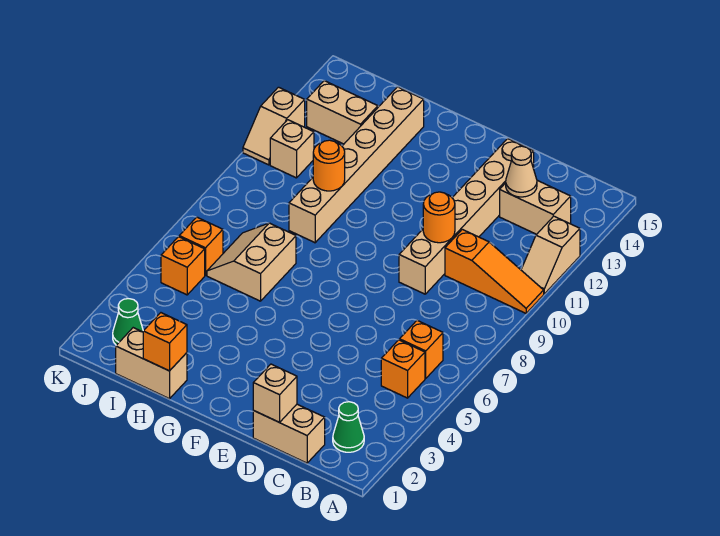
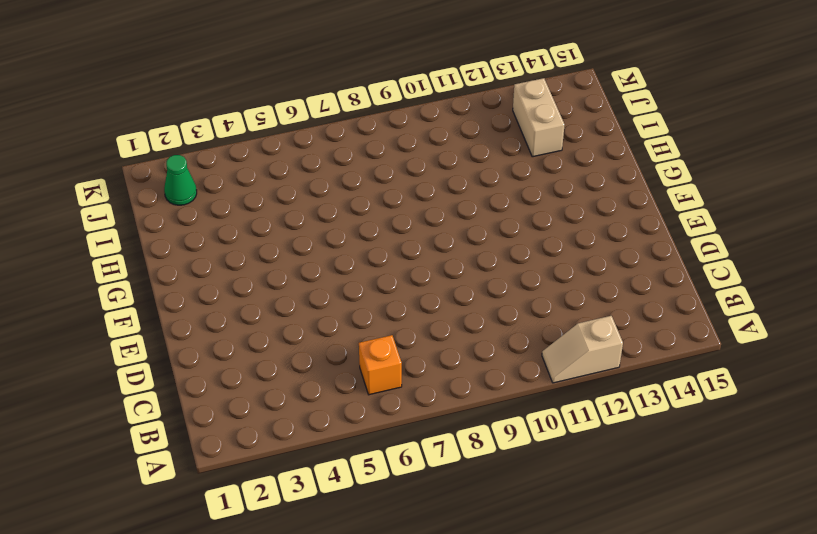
none -> orange 1x3 slope [445,229,544,313]
none -> green 1x1 cone [333,402,364,452]
none -> orange 1x1 brick [381,340,425,398]

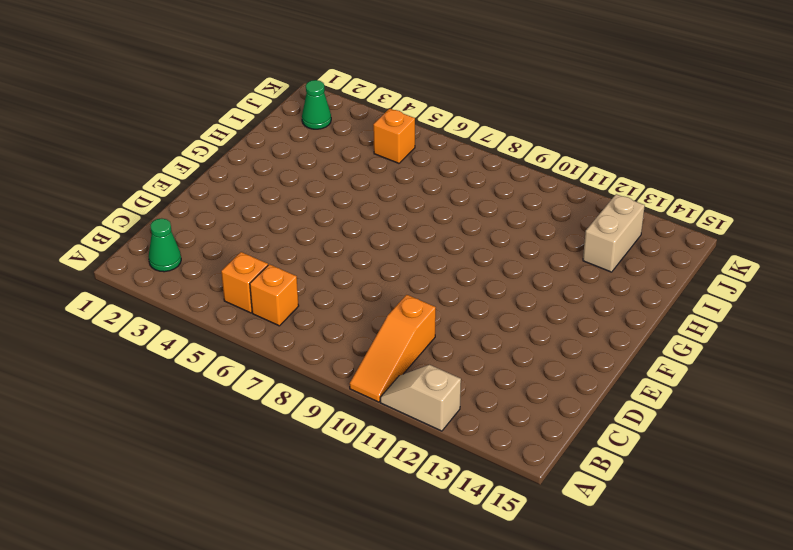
none -> tan 1x2 brick [500,180,571,234]
none -> tan 1x2 brick [253,404,325,463]
none -> tan 1x6 brick [399,139,534,294]

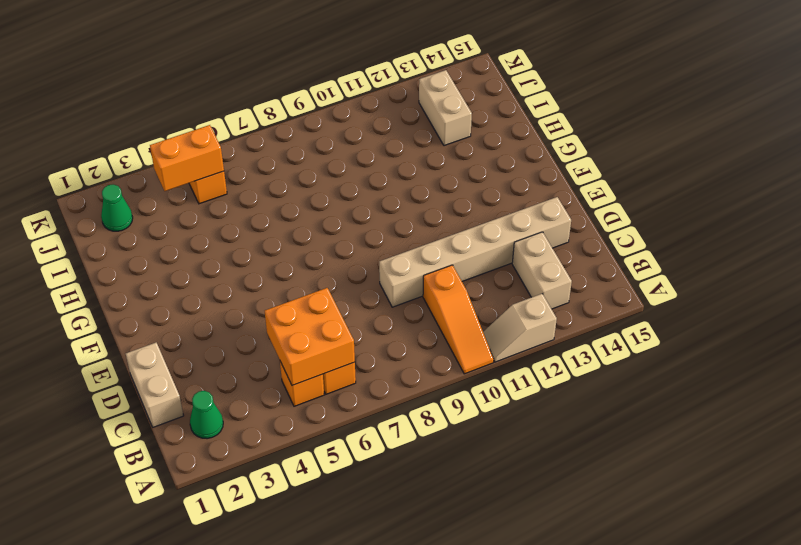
orange 2x2 brick [265,288,355,386] -> none
orange 1x2 brick [150,125,224,191] -> none
none -> tan 1x2 brick [116,328,187,399]
none -> tan 2x2 slope [207,223,296,301]
none -> tan 1x6 brick [289,87,424,243]

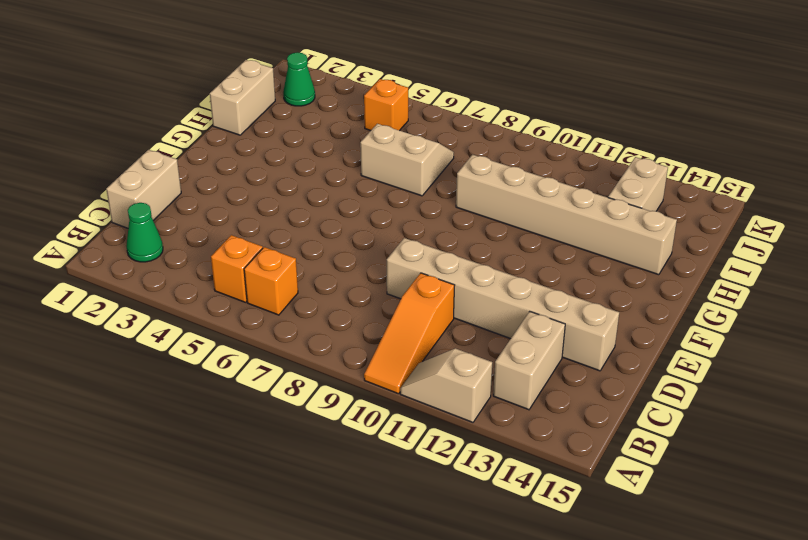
none -> orange 1x1 brick [179,217,223,275]
none -> tan 1x1 brick [270,120,314,178]
none -> tan 1x2 slope [243,87,305,165]

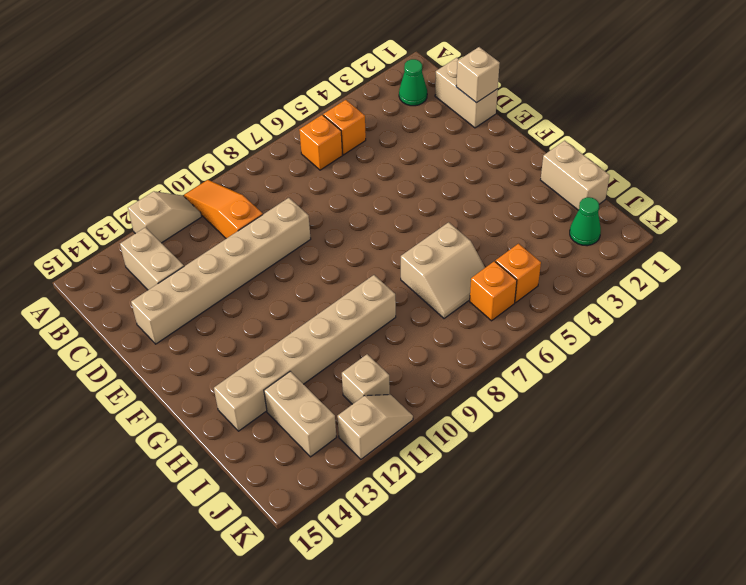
none -> tan 1x1 cone [506,146,537,197]
none -> orange 1x1 round brick [423,192,455,243]
none -> orange 1x1 brick [143,313,187,371]

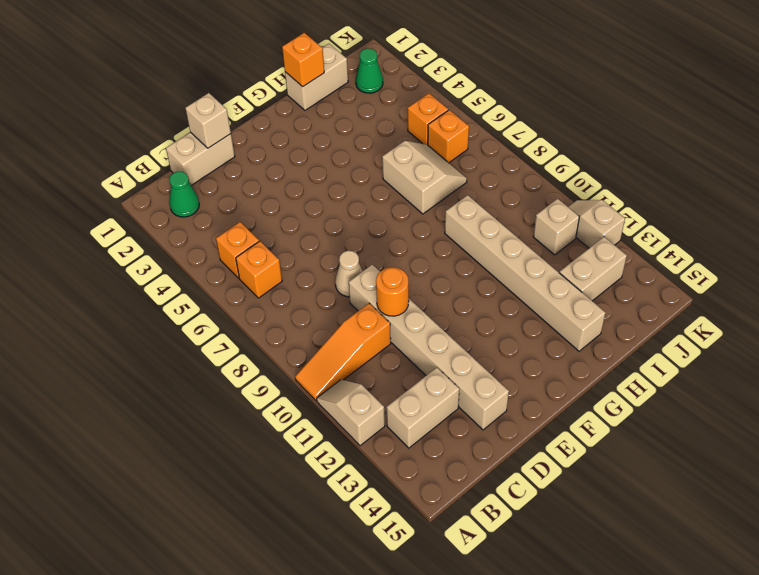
tan 1x1 cone [335,251,363,297] -> tan 1x1 cone moved to [506,146,537,197]
none -> orange 1x1 round brick [313,140,345,191]

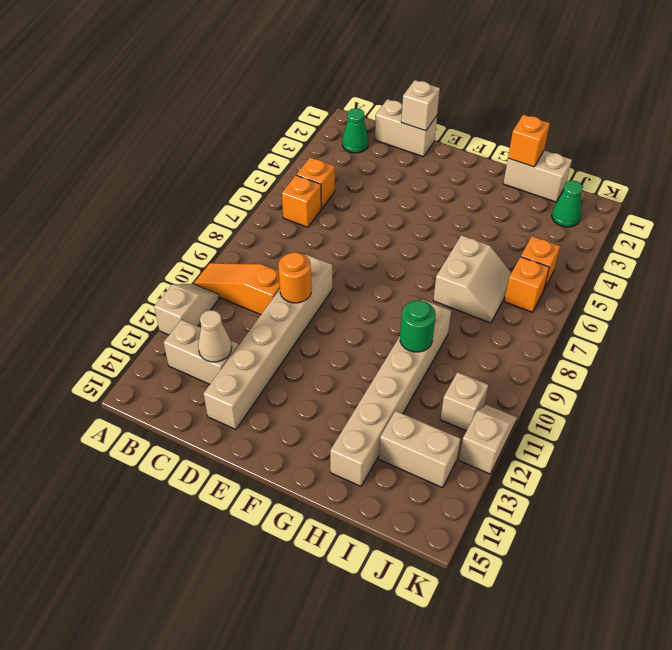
green 1x1 round brick [400,300,436,352] -> orange 1x1 round brick [313,140,345,191]

